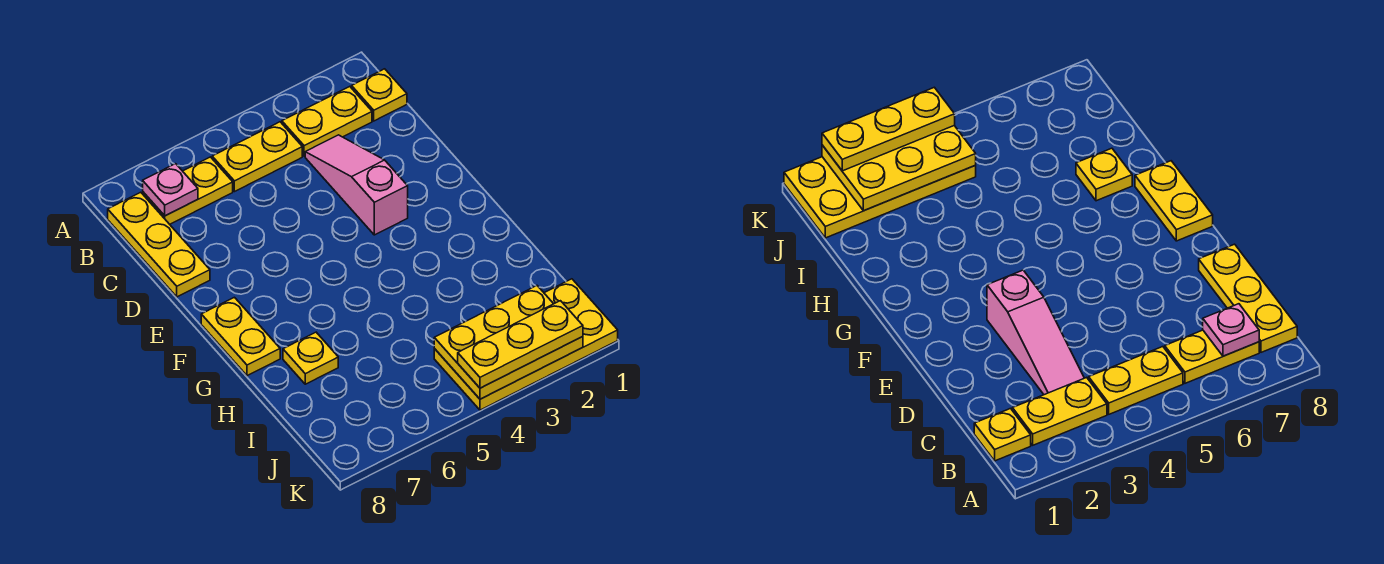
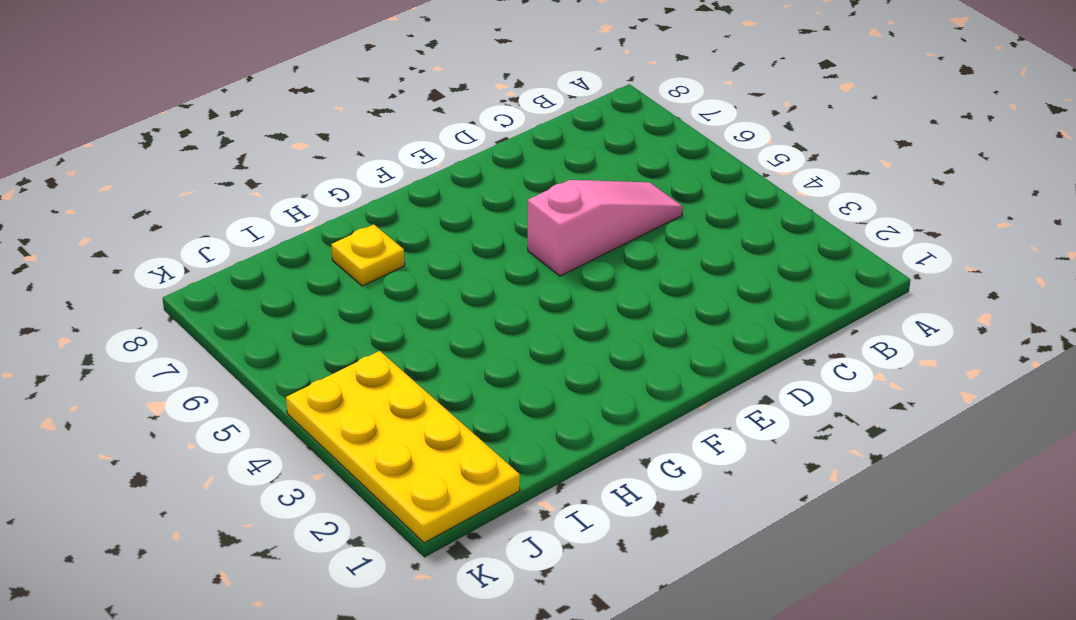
pink 1x3 slope [528,180,683,276] -> pink 1x3 slope moved to [305,135,408,235]
none -> yellow 1x1 plate [352,69,407,121]
none -> yellow 1x2 plate [282,87,372,156]
none -> yellow 1x2 plate [212,122,302,192]

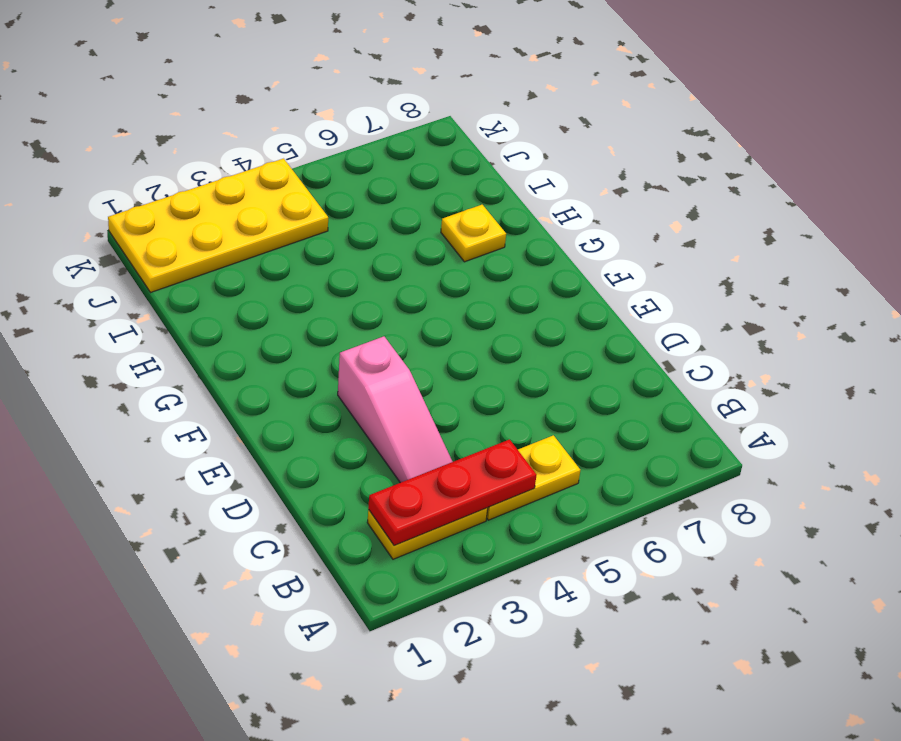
red 1x3 plate [368,440,536,545] -> none
none -> yellow 1x1 plate [352,69,407,121]
none -> yellow 1x2 plate [143,157,233,224]
none -> yellow 1x3 plate [108,192,210,297]

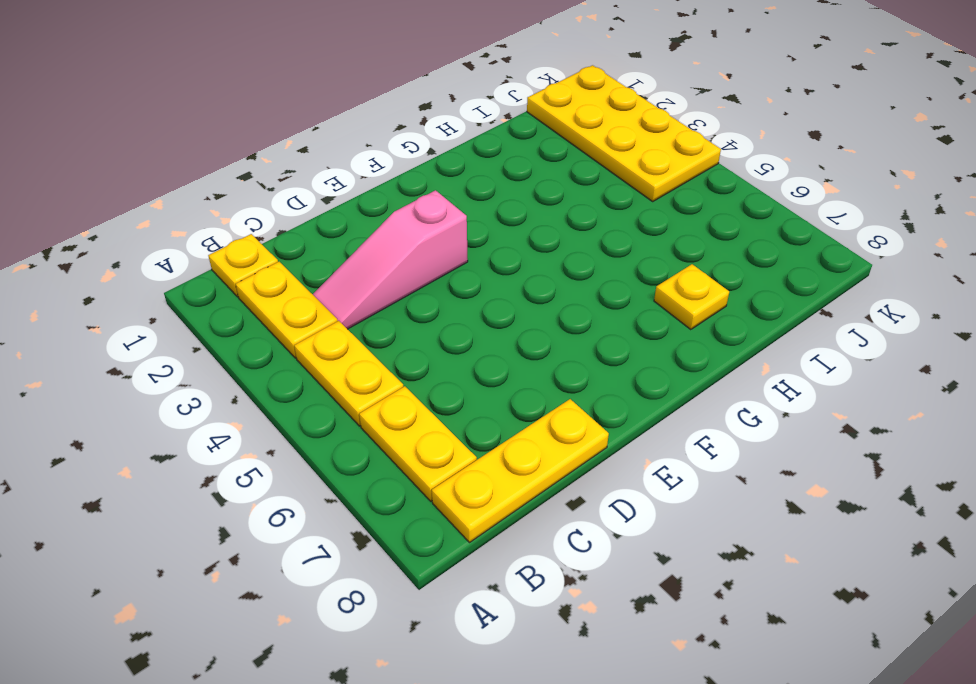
none -> yellow 1x2 plate [201,297,280,376]
none -> pink 1x1 plate [143,164,198,216]
none -> yellow 2x3 plate [434,286,583,399]

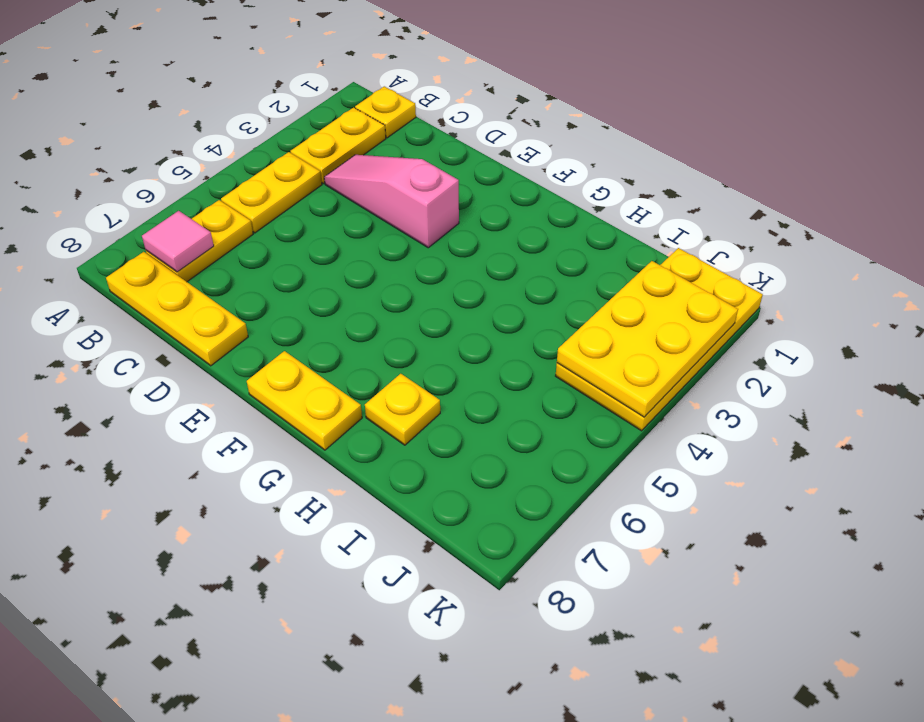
pink 1x1 tile [142,211,214,272] -> pink 1x1 plate [143,164,198,216]
none -> yellow 1x3 plate [458,301,583,388]

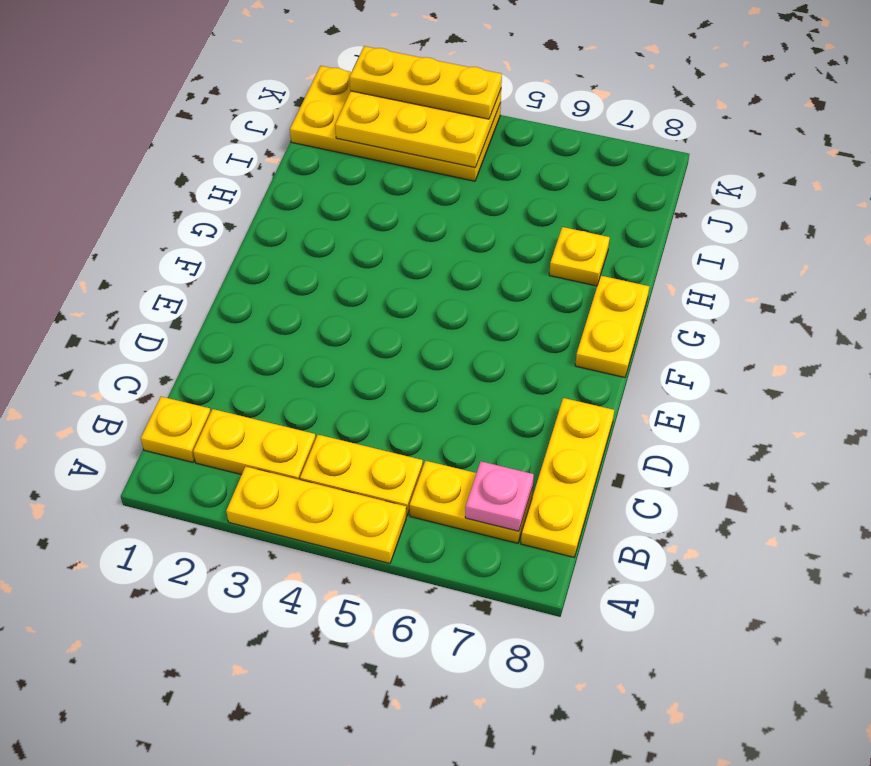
yellow 1x3 plate [226,467,406,563] -> none
none -> pink 1x3 slope [305,135,408,235]

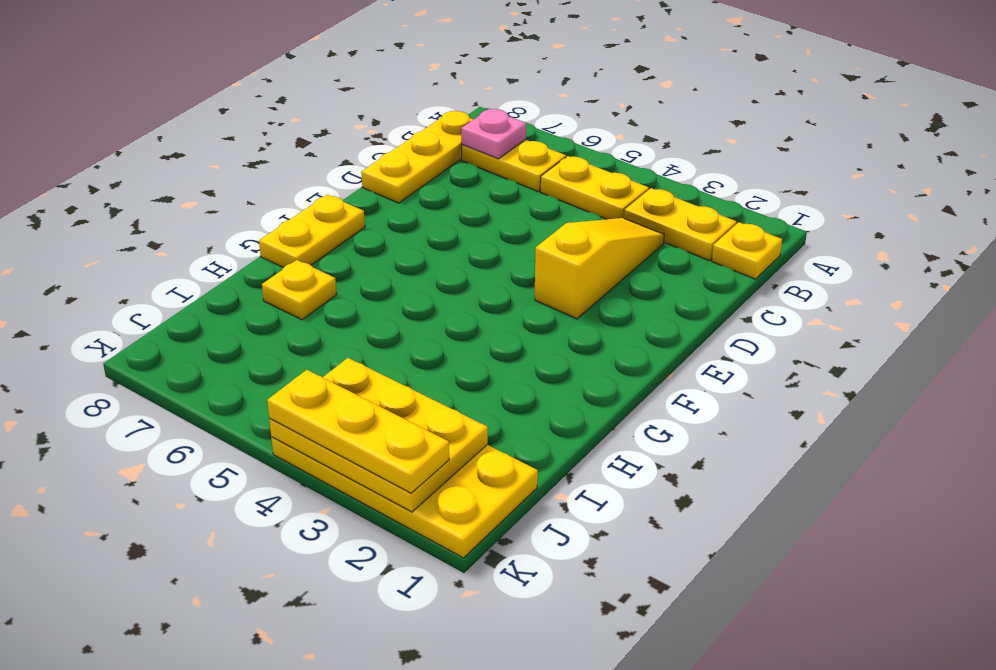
yellow 1x3 slope [535,218,664,319] -> pink 1x3 slope [305,135,408,235]

